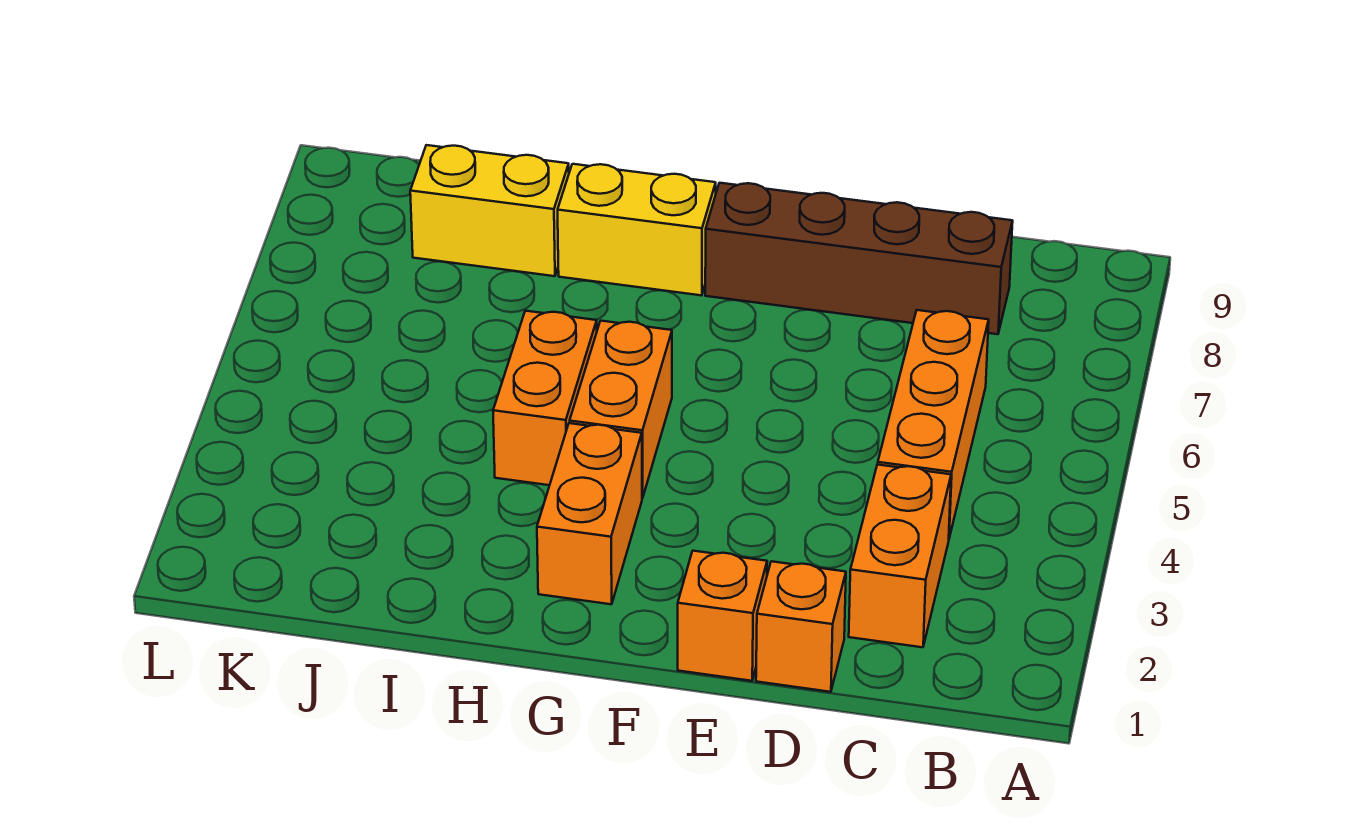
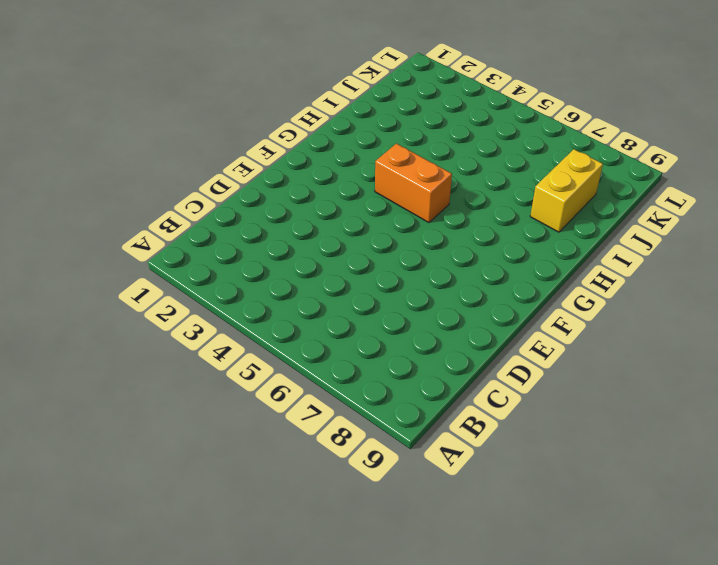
none -> orange 1x2 brick [849,465,951,647]
none -> orange 1x3 brick [878,310,989,538]

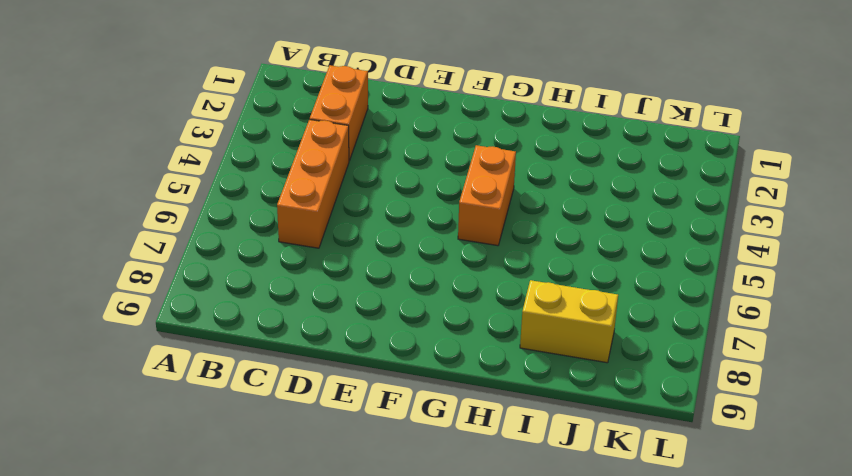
none -> brown 1x4 brick [705,183,1013,334]
none -> orange 1x1 brick [756,561,846,692]

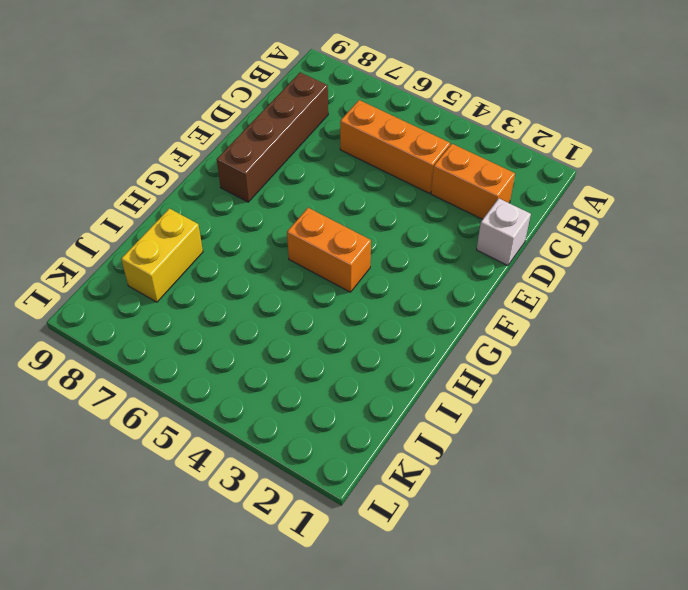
white 1x1 brick [477,199,531,266] -> orange 1x1 brick [756,561,846,692]
none -> orange 1x1 brick [678,551,767,681]
none -> orange 1x2 brick [537,423,642,604]

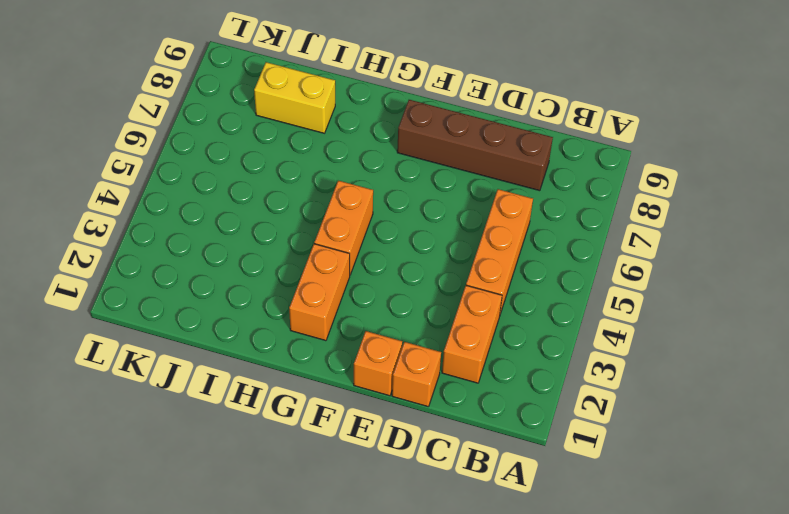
none -> yellow 1x2 brick [558,164,716,295]
none -> orange 1x2 brick [493,311,597,485]

